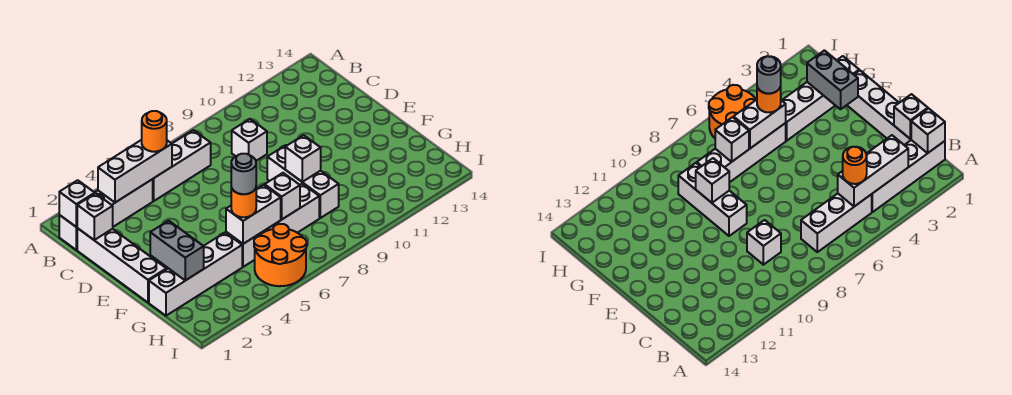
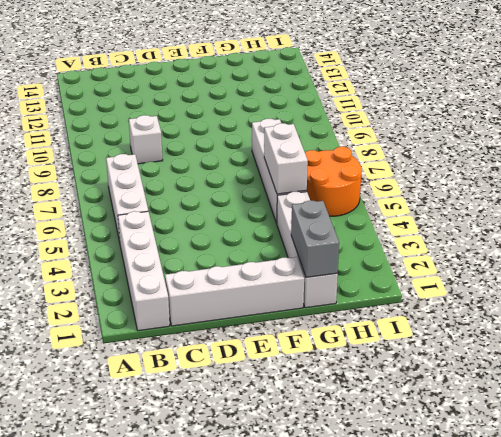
grey 1x2 brick [291,201,339,277] -> grey 1x2 brick turned to [150,221,204,280]
none -> white 1x3 brick [267,145,339,218]
none -> white 1x1 brick [59,180,95,227]
none -> white 1x3 brick [98,140,172,203]

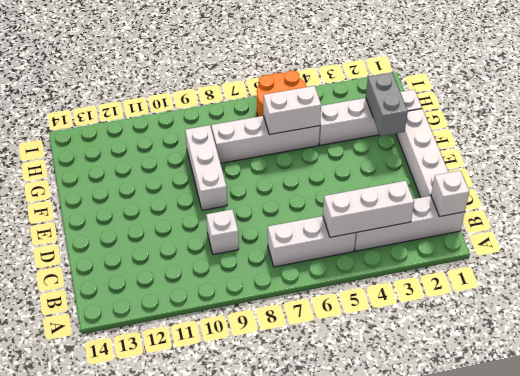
none -> white 1x1 brick [77,193,113,240]
none -> white 1x1 brick [285,135,321,182]
none -> white 1x1 brick [265,173,300,219]

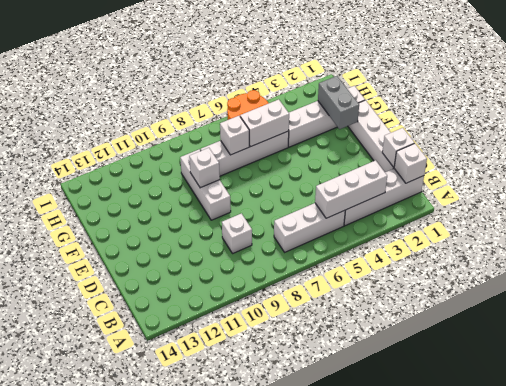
none -> orange 1x1 round brick [142,111,167,152]
none -> orange 1x1 round brick [231,188,256,217]
none -> grey 1x1 round brick [231,154,256,194]

